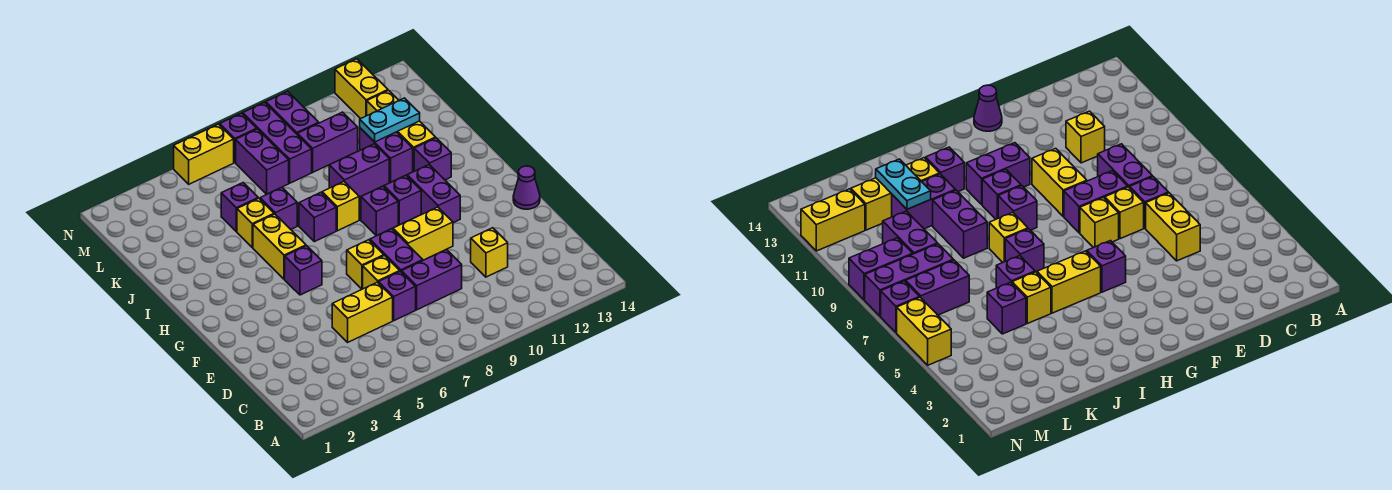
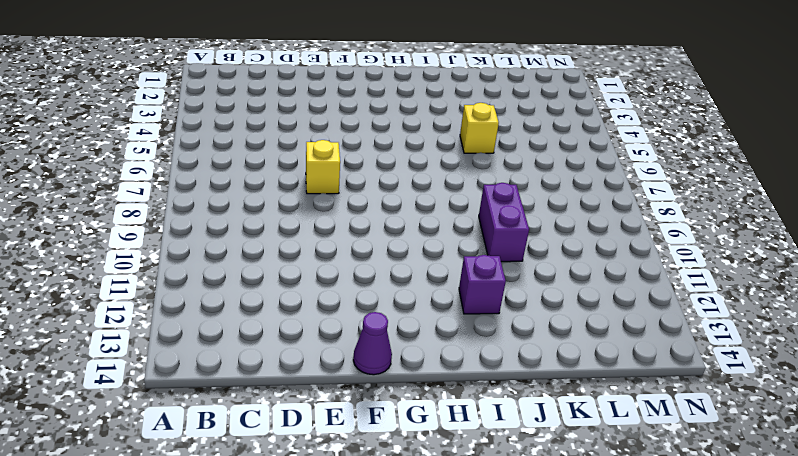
none -> yellow 1x2 brick [332,282,393,342]
none -> purple 1x1 brick [379,271,416,321]
none -> purple 1x2 brick [402,250,462,310]
none -> yellow 1x1 brick [471,228,508,277]

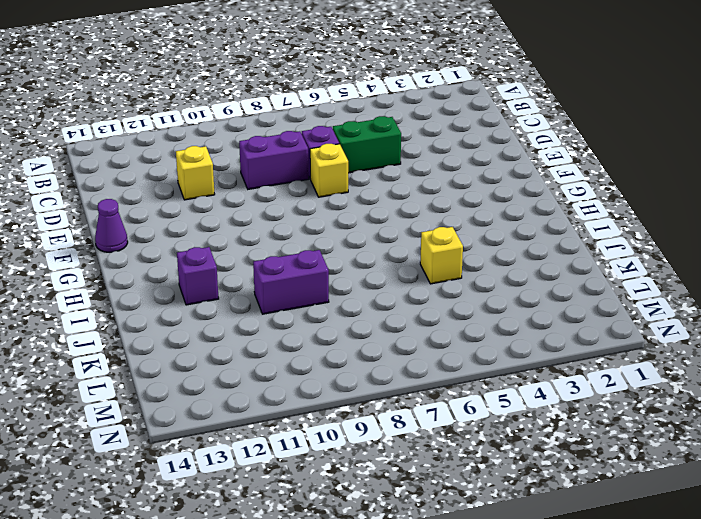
green 1x2 brick [333,116,401,173] -> yellow 1x2 brick [332,282,393,342]
none -> purple 1x2 brick [370,229,423,272]
none -> yellow 1x1 brick [347,240,384,289]
none -> yellow 1x2 brick [393,207,453,260]
none -> purple 1x1 brick [285,246,322,295]

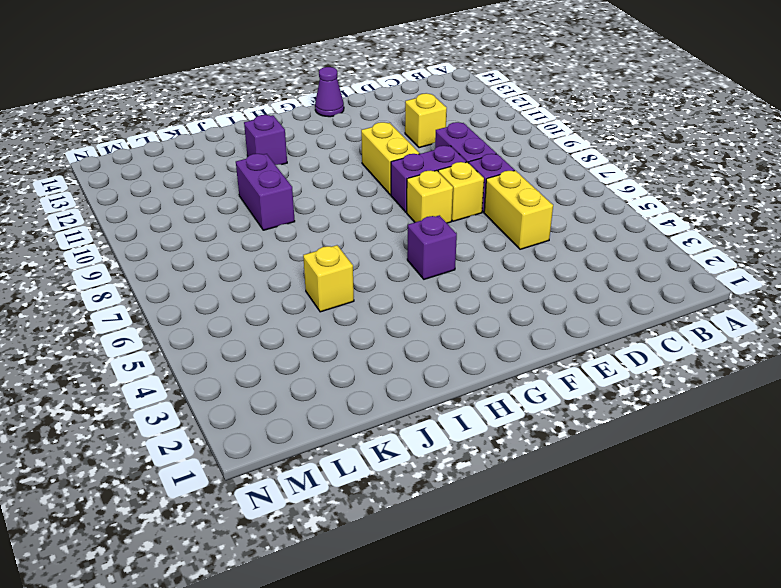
none -> purple 1x2 brick [407,165,460,223]
none -> yellow 1x2 brick [253,214,306,279]
none -> purple 1x1 brick [361,186,398,236]
none -> purple 1x1 brick [384,175,421,225]

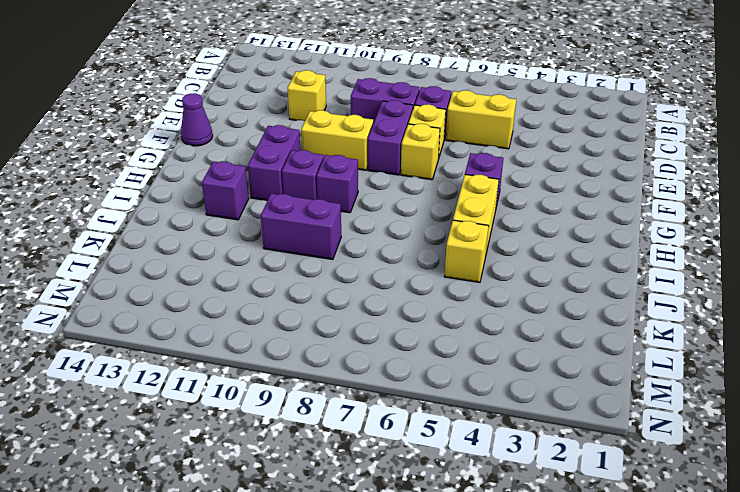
none -> purple 1x1 brick [299,192,336,242]
none -> yellow 1x1 brick [322,182,359,231]
none -> purple 1x1 brick [260,187,297,229]
none -> purple 1x2 brick [360,128,413,182]

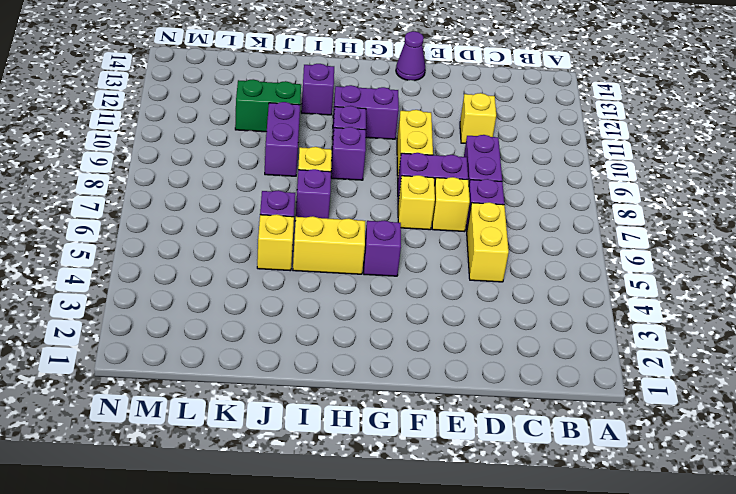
green 1x2 brick [235,79,301,132] -> purple 1x2 brick [360,128,413,182]
none -> yellow 1x3 brick [367,90,436,171]
none -> purple 1x1 brick [221,183,258,232]
none -> purple 1x2 brick [236,129,289,194]
none -> purple 1x3 brick [243,102,312,183]

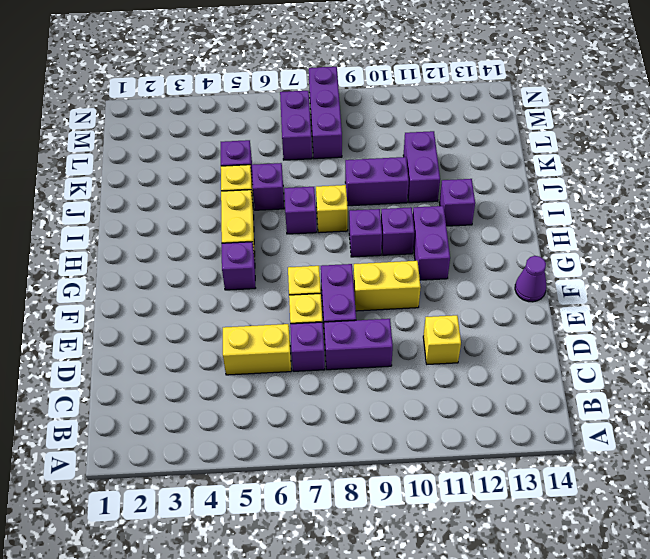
none -> yellow 1x3 brick [367,90,436,171]
none -> purple 1x2 brick [298,112,358,172]
none -> purple 1x2 brick [266,91,319,135]
none -> yellow 1x2 brick [335,59,388,119]

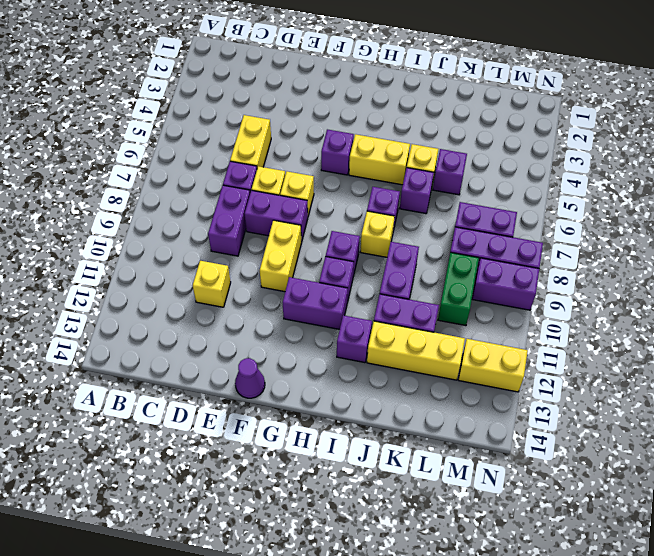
green 1x2 brick [438,252,479,326] -> purple 1x2 brick [298,112,358,172]
none -> yellow 1x2 brick [174,124,234,184]
none -> purple 1x1 brick [220,113,257,162]
none -> cyan 1x2 plate [360,98,420,142]

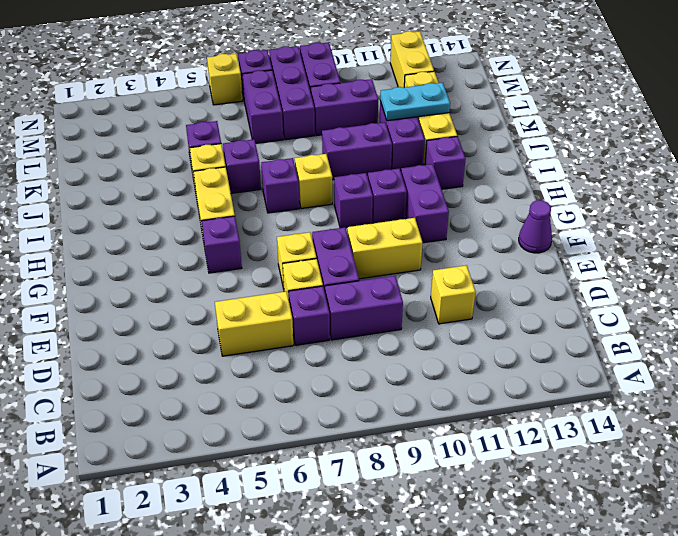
yellow 1x1 brick [207,54,243,105] -> yellow 1x2 brick [174,124,234,184]

